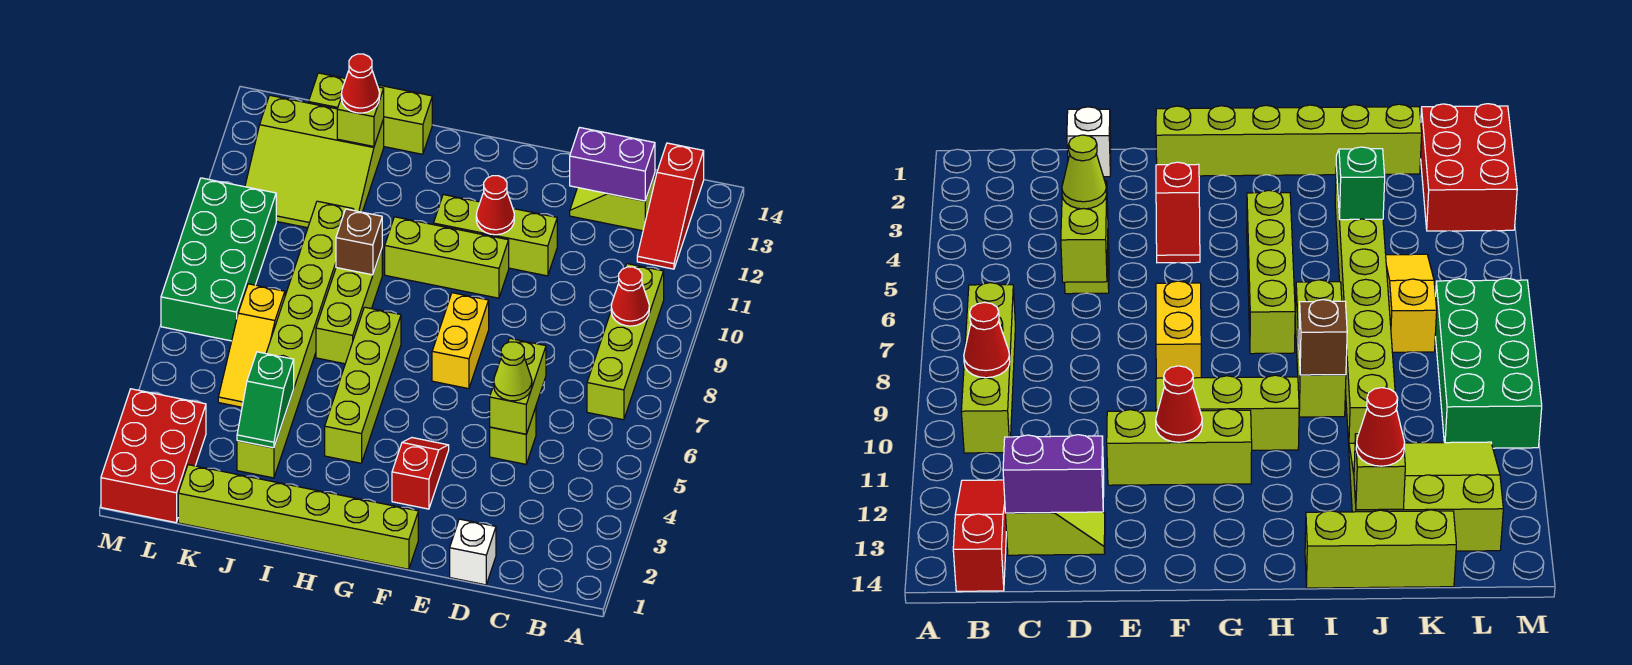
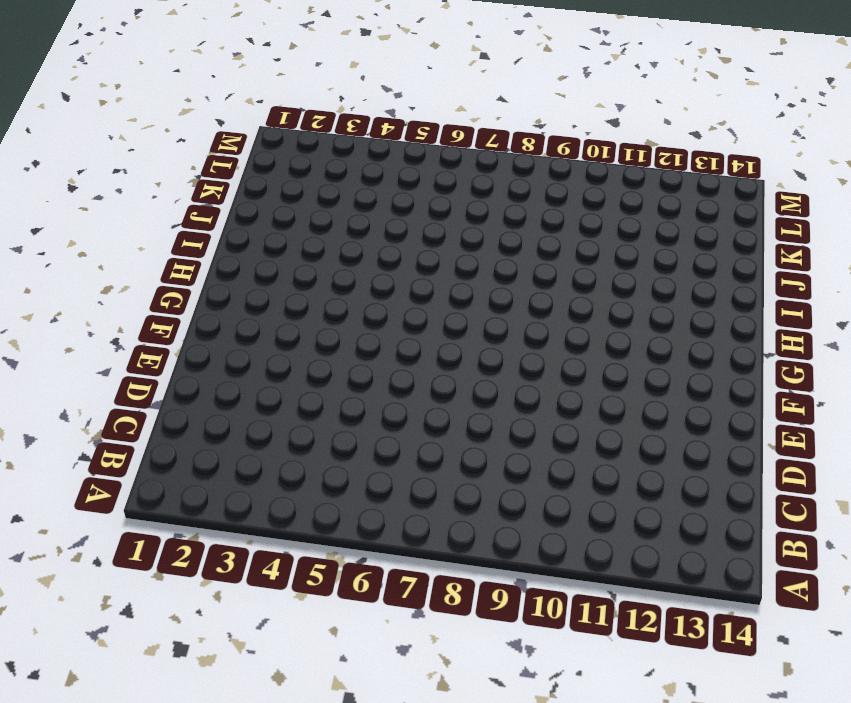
none -> lime 1x4 brick [587,264,664,420]
none -> red 1x3 slope [637,143,704,269]
none -> lime 1x2 slope [570,174,655,231]

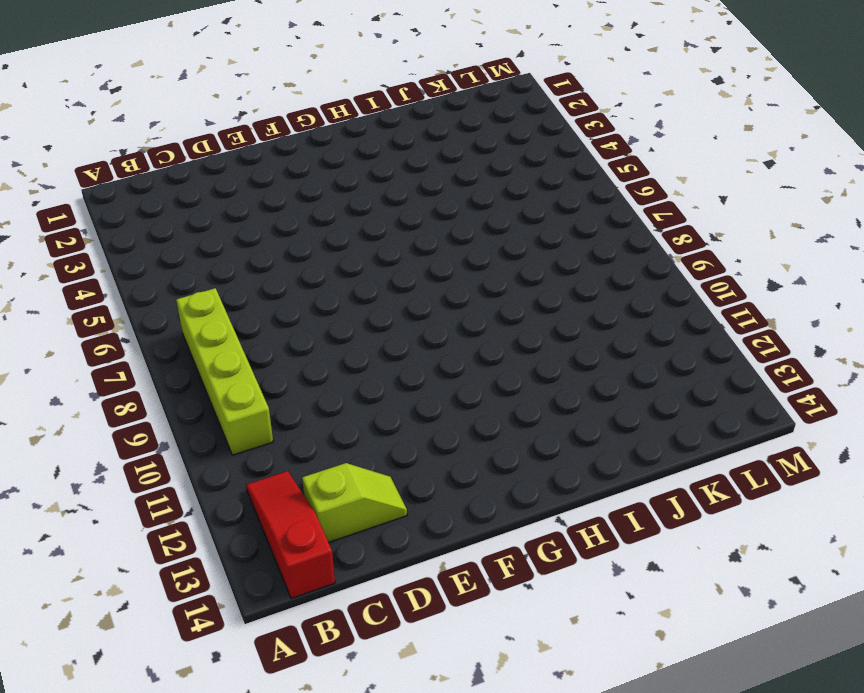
none -> white 1x1 brick [450,519,496,585]
none -> lime 1x1 brick [490,407,536,464]
none -> lime 1x3 brick [433,195,557,276]

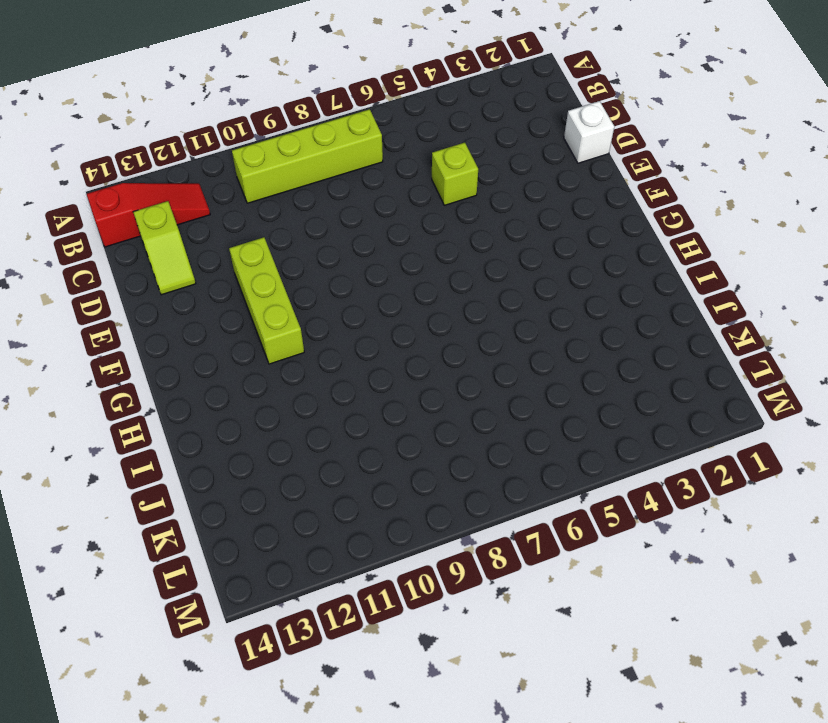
none -> lime 1x6 brick [178,465,418,569]
none -> red 1x2 slope [392,438,449,509]
none -> yellow 1x2 brick [432,293,489,389]

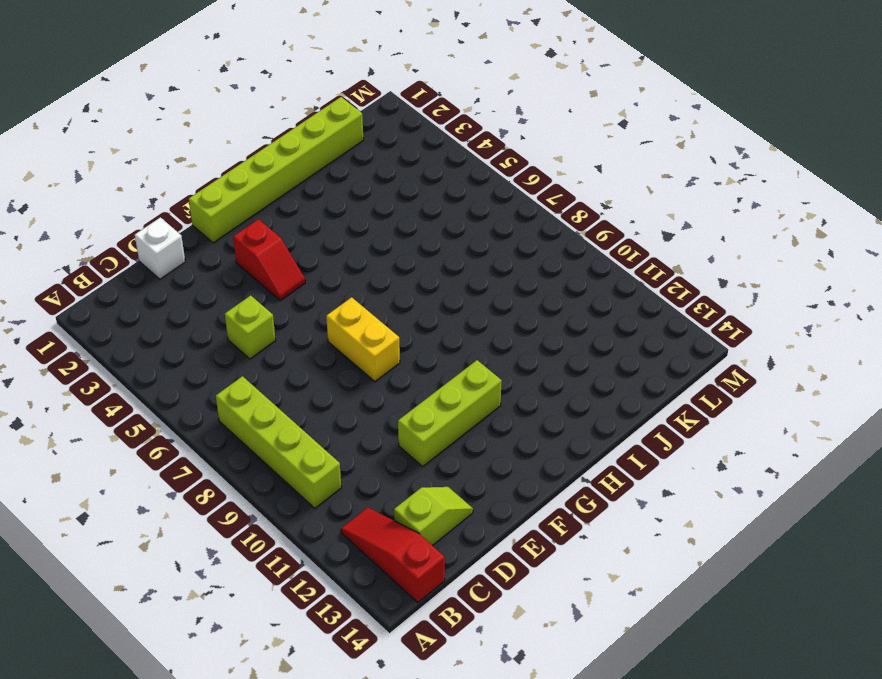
none -> lime 1x3 brick [385,217,509,298]
none -> lime 1x4 brick [325,307,401,463]
none -> lime 1x3 brick [316,249,382,364]

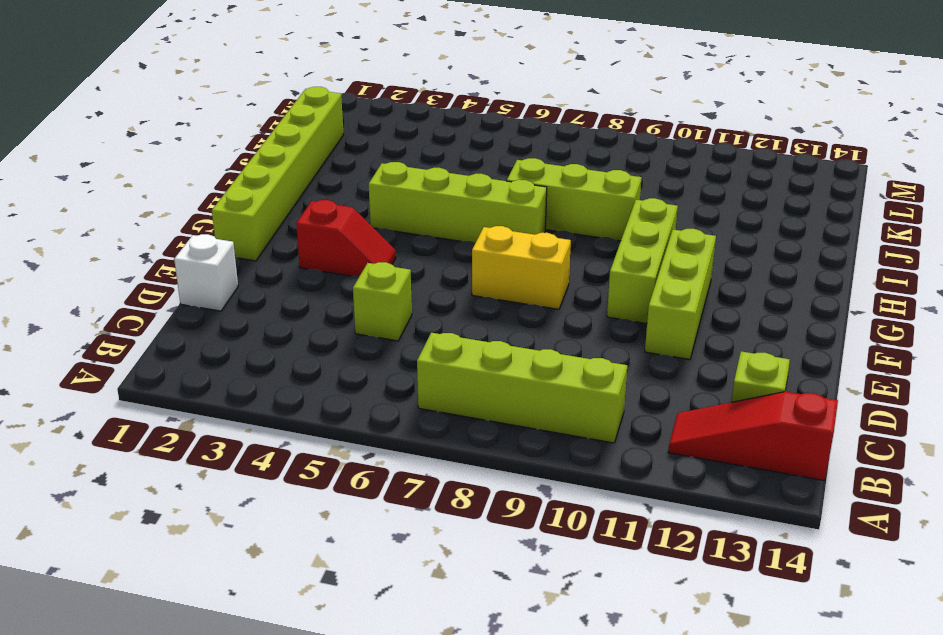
none -> lime 1x3 brick [309,73,432,154]
none -> lime 1x8 brick [237,201,354,478]
none -> lime 3x3 slope [245,95,384,228]

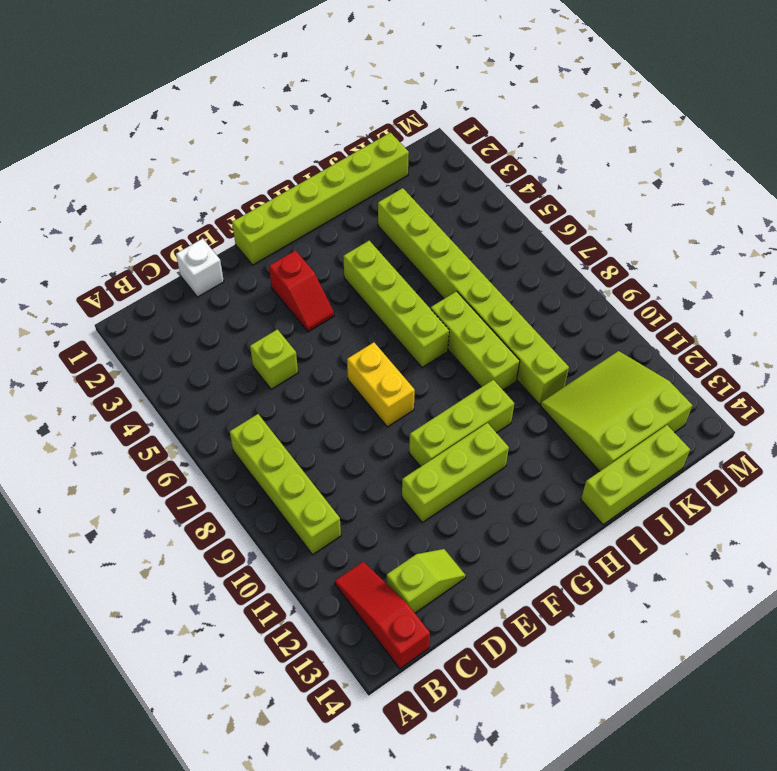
none -> yellow 1x3 slope [218,284,285,407]
none -> red 2x3 brick [101,389,206,523]
none -> green 2x4 brick [161,178,276,341]

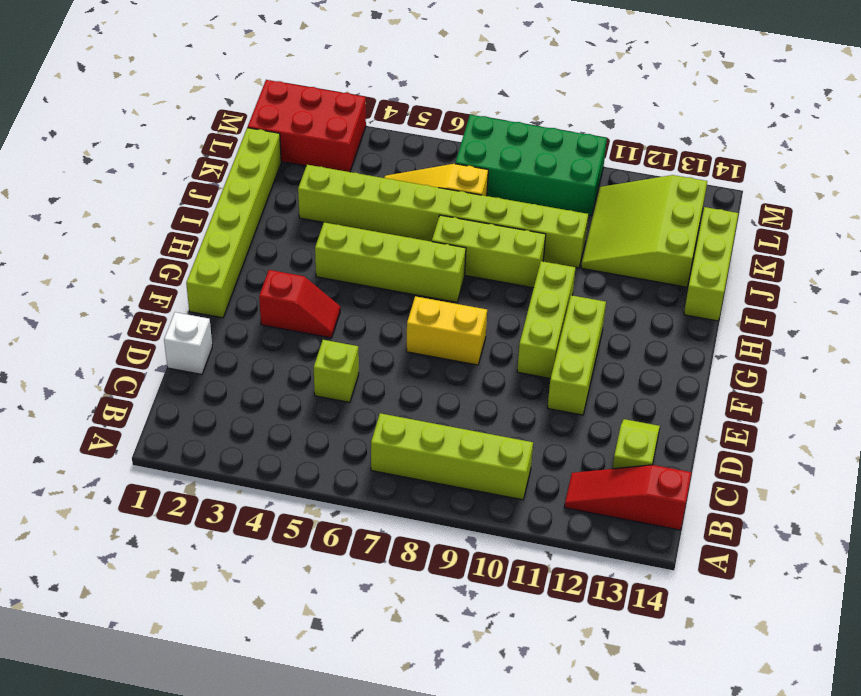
none -> red 1x1 cone [611,267,649,326]
none -> purple 1x2 brick [570,127,655,201]
none -> lime 1x2 brick [490,338,546,434]

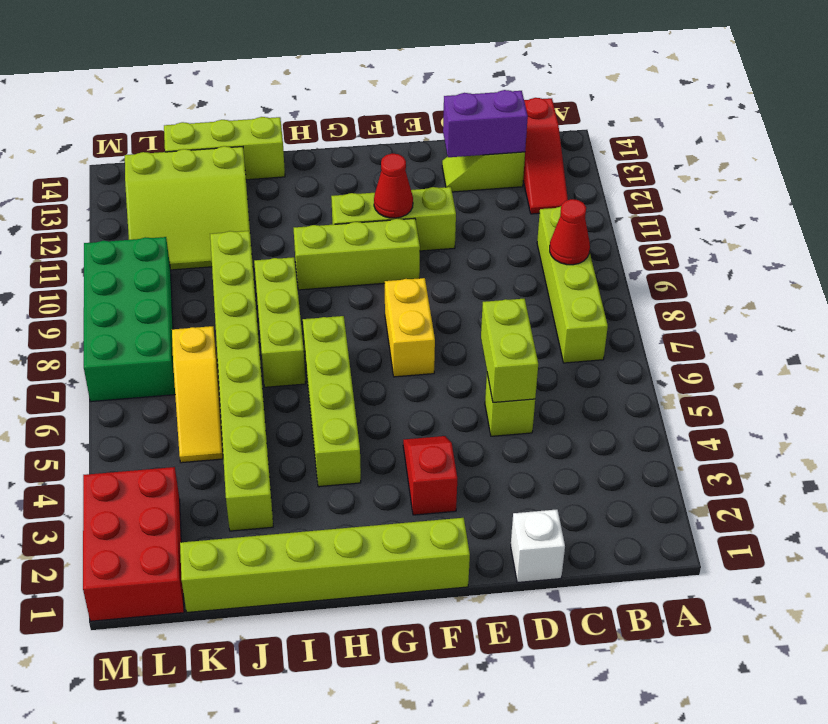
none -> brown 1x1 brick [336,209,382,275]
none -> green 1x2 slope [237,352,294,448]
none -> lime 1x1 brick [337,87,384,146]

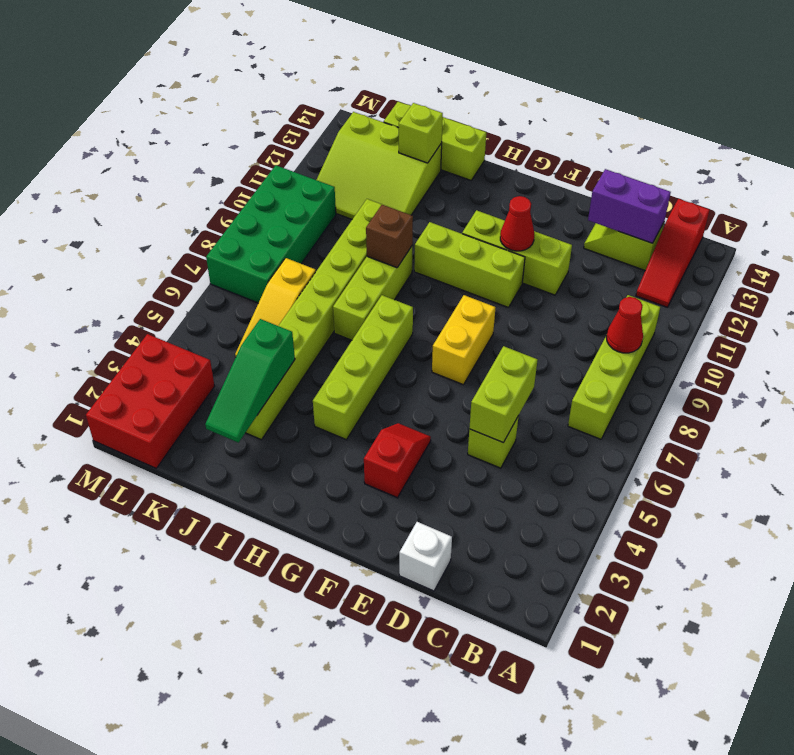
green 1x3 slope [205,319,295,442] -> green 1x2 slope [237,352,294,448]
none -> lime 1x6 brick [178,465,418,569]
none -> lime 1x1 cone [494,342,532,401]
none -> red 1x1 cone [341,54,380,113]

